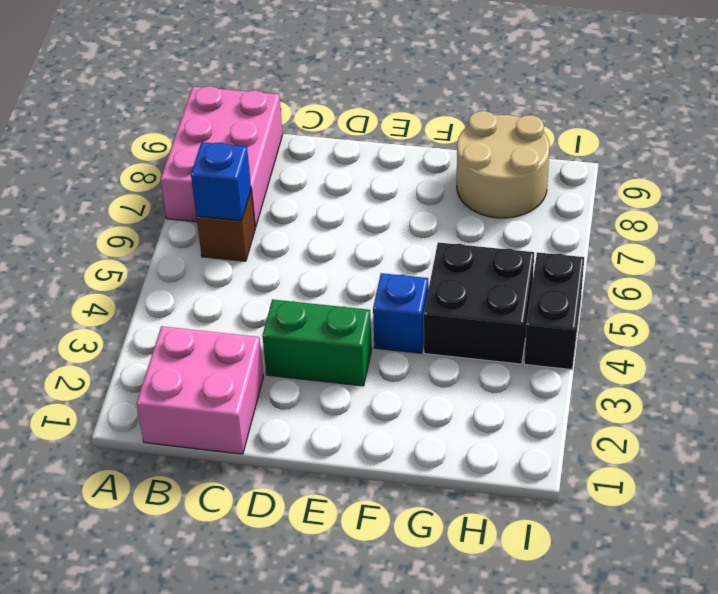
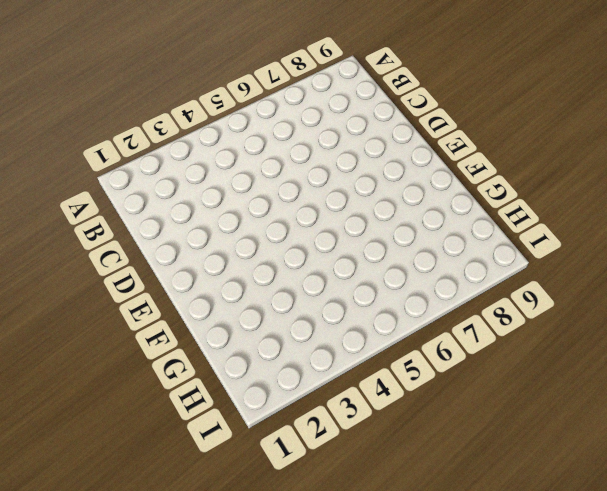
none -> pink 2x3 brick [161,86,283,228]
none -> pink 2x2 brick [137,326,264,454]

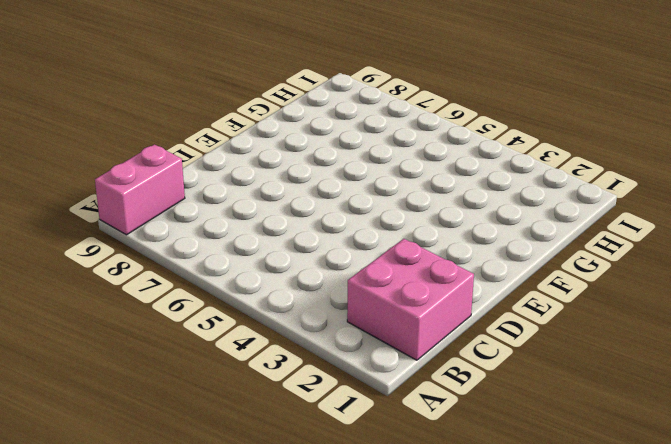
pink 1x2 brick [95,145,185,235] -> pink 2x3 brick [161,86,283,228]
none -> brown 1x1 brick [196,191,255,261]
none -> green 1x2 brick [262,299,372,386]

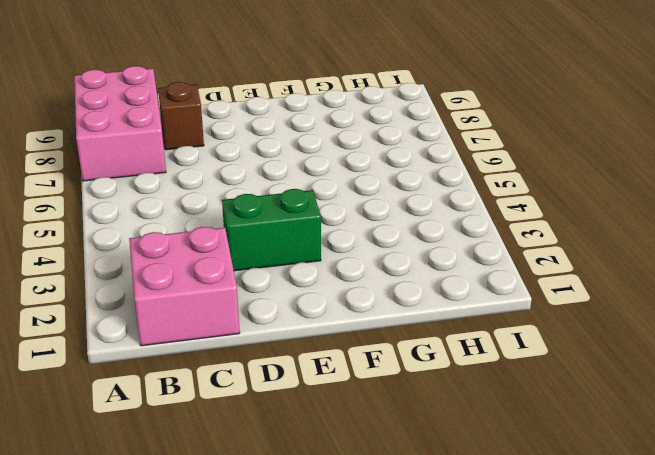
brown 1x1 brick [158,82,204,150] -> brown 1x1 brick moved to [196,191,255,261]
none -> blue 1x1 brick [373,273,428,353]
none -> black 2x2 brick [424,242,534,364]

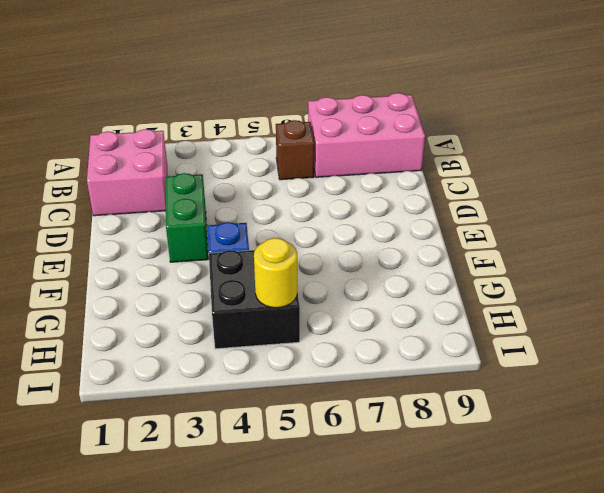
yellow 1x1 round brick [254,238,297,308] -> none
none -> tan 2x2 round brick [457,111,550,218]
none -> black 1x2 brick [524,252,585,370]

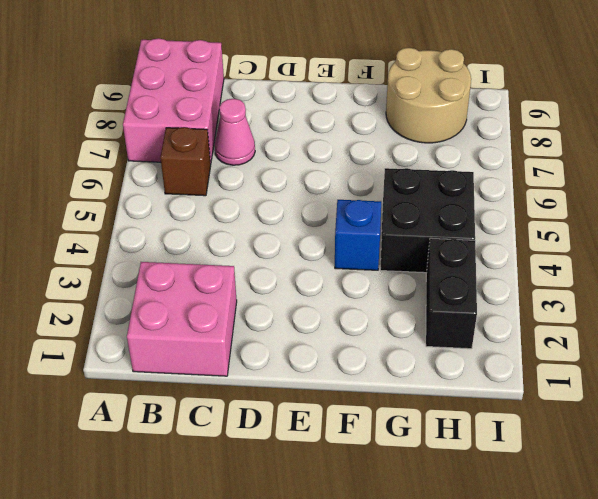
pink 1x1 cone [215,99,255,165] -> none
black 1x2 brick [426,238,477,349] -> black 1x2 brick moved to [524,252,585,370]
none -> green 1x2 brick [262,299,372,386]
none -> blue 1x1 brick [191,142,251,221]

